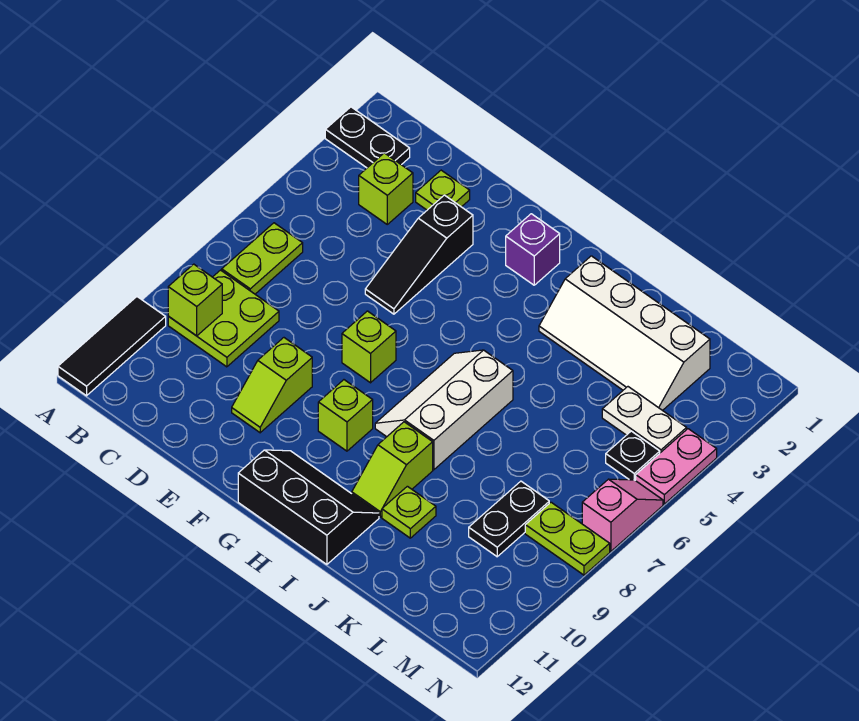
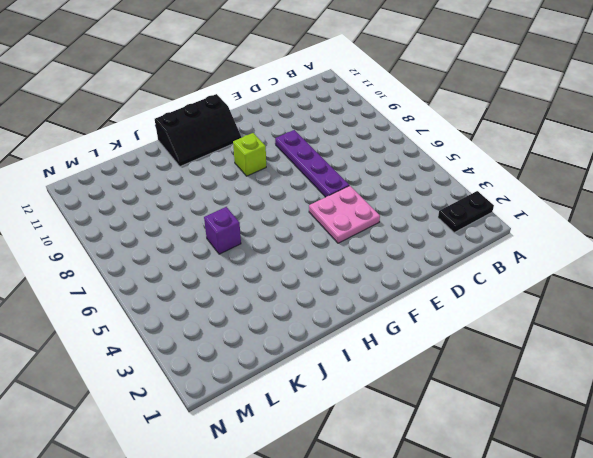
pink 2x2 plate [309,186,380,243] -> black 1x3 slope [365,195,473,314]
purple 1x4 plate [275,130,349,197] -> lime 1x2 slope [232,338,312,433]
purple 1x1 brick [204,207,241,254] -> purple 1x1 brick moved to [506,214,560,285]
none -> black 1x3 tile [58,297,166,396]
none -> lime 1x2 plate [222,223,303,294]
none -> lime 2x2 plate [168,270,279,367]

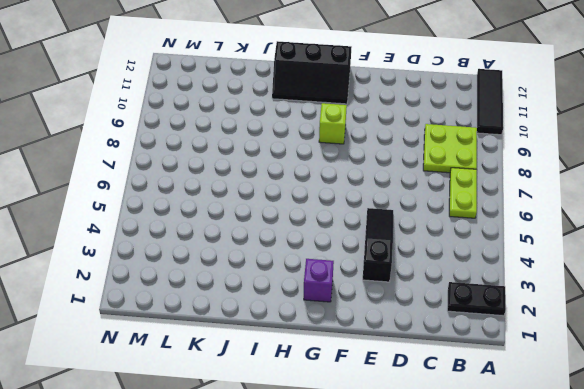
none -> lime 1x1 brick [359,153,413,224]
none -> lime 1x1 plate [416,170,470,210]
none -> lime 1x2 slope [232,338,312,433]

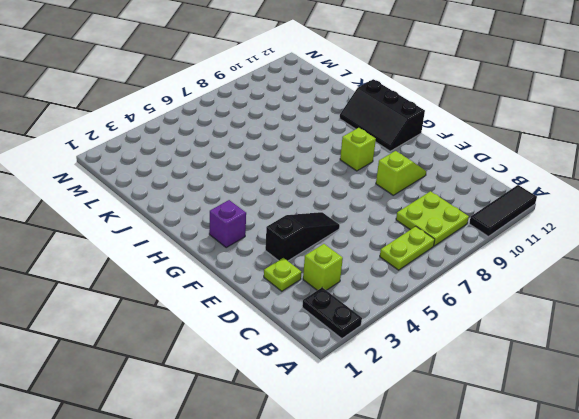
none -> lime 1x1 brick [342,311,396,383]
none -> white 2x3 slope [375,350,513,470]
none -> white 2x4 slope [539,256,710,411]

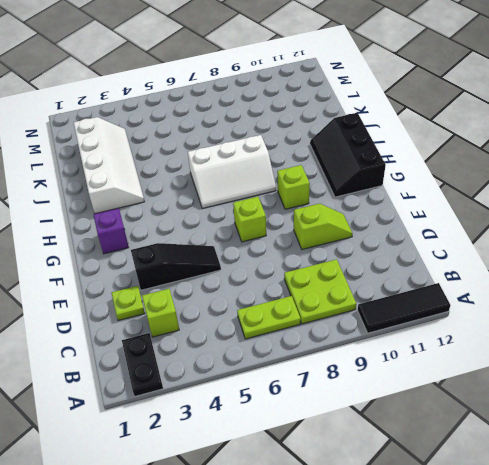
none -> lime 1x2 slope [352,422,433,517]
none -> lime 1x1 plate [382,486,436,538]
none -> white 1x2 plate [602,387,687,453]

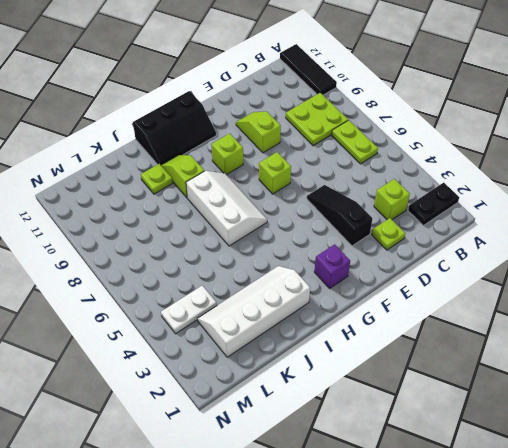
none -> black 1x2 plate [469,481,549,557]
none -> black 1x1 plate [606,431,660,481]
none -> lime 1x2 plate [525,502,610,575]

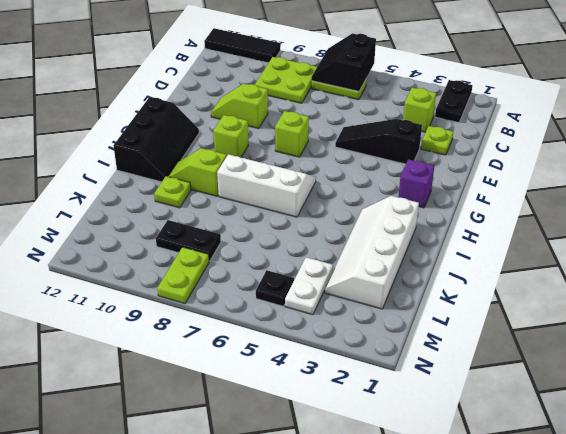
black 2x2 slope [312,33,376,91] -> none
none -> pink 1x2 plate [636,429,717,504]
none -> pink 1x2 slope [582,479,663,551]
none -> lime 1x1 brick [168,264,222,336]

